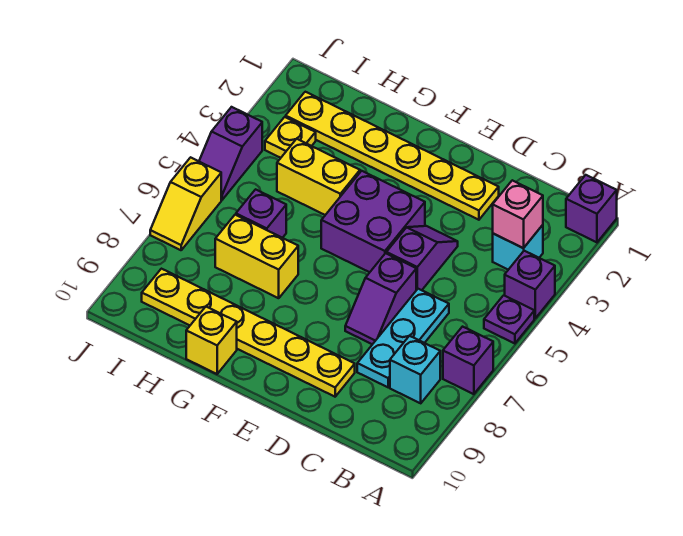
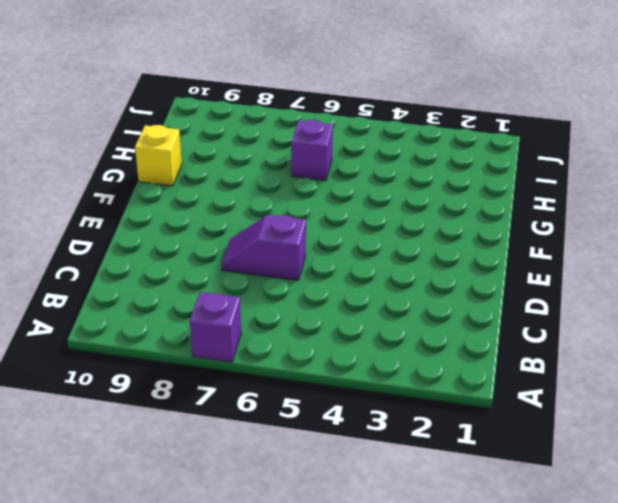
none -> purple 1x1 brick [566,175,617,242]
none -> purple 1x1 brick [505,251,555,318]
none -> purple 1x1 plate [484,295,534,344]

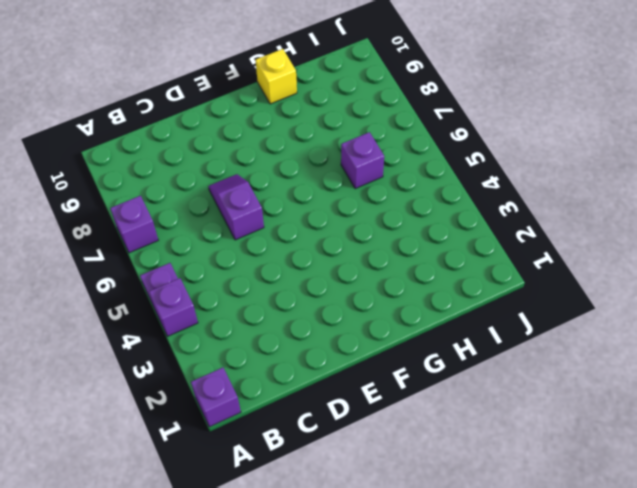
none -> cyan 1x1 brick [493,225,543,270]
none -> cyan 1x1 brick [390,336,440,403]
none -> cyan 1x3 plate [357,289,449,387]

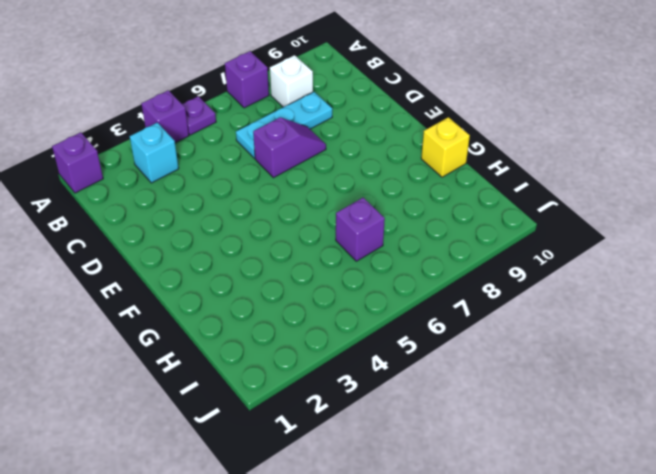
white 1x1 brick [270,55,313,107] -> cyan 1x1 brick [390,336,440,403]
none -> yellow 1x6 plate [286,92,499,220]
none -> purple 1x2 slope [386,226,458,290]
none -> yellow 1x6 plate [142,269,355,397]

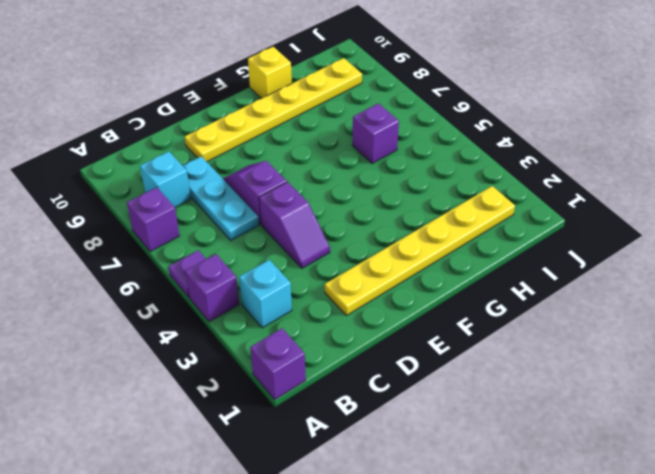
none -> purple 2x2 brick [321,171,425,272]
none -> yellow 1x2 brick [277,139,360,215]
none -> yellow 1x2 brick [215,215,298,298]

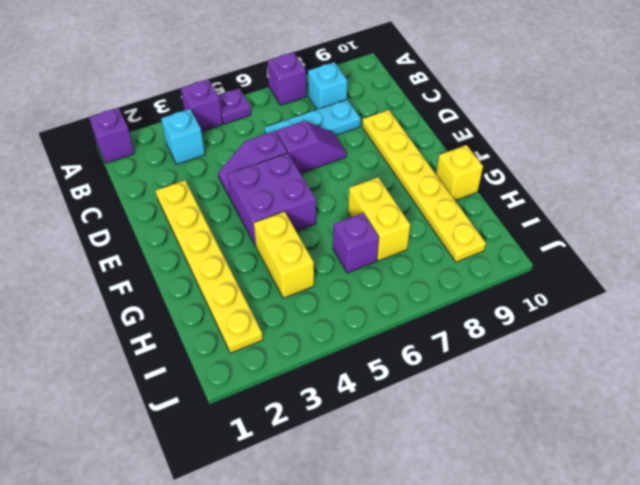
none -> yellow 1x1 plate [265,117,316,158]
none -> purple 1x2 slope [199,107,262,200]
none -> yellow 1x2 slope [150,157,221,250]

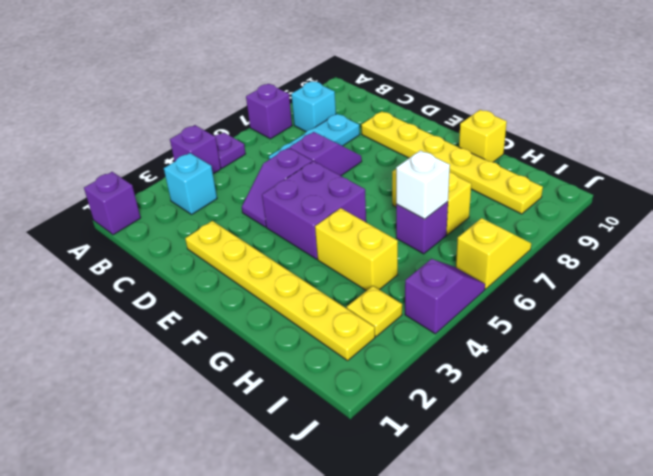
white 1x1 brick [396,150,450,219] -> none
none -> pink 1x1 brick [493,180,543,248]

